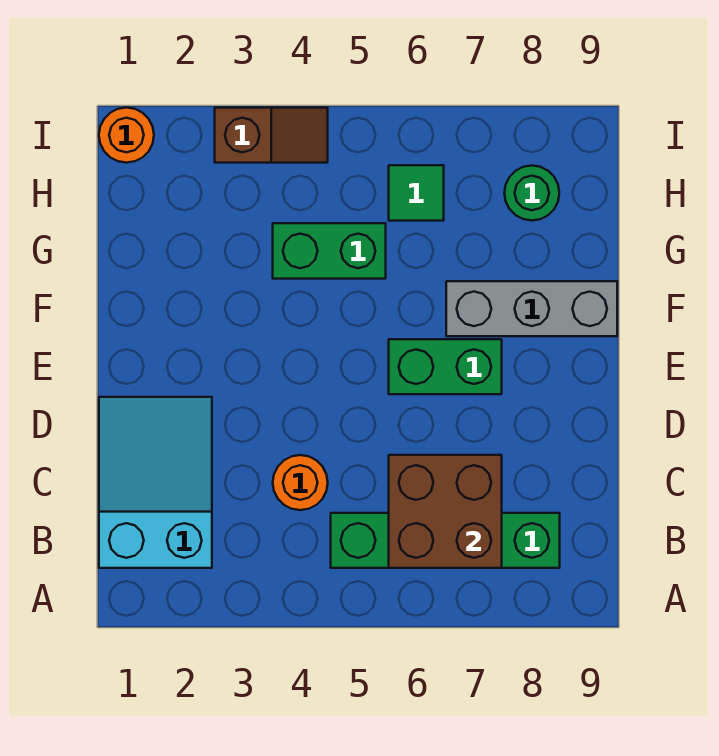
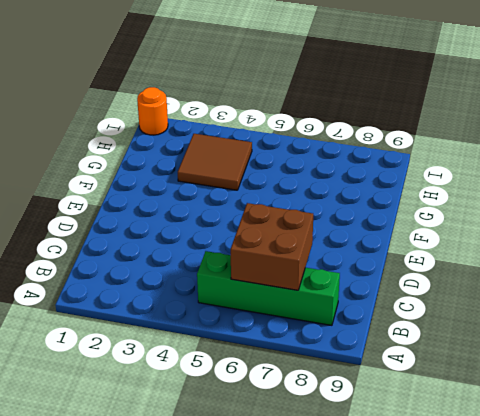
brown 2x2 tile [178,134,252,190] -> green 1x2 brick [273,223,386,279]
none -> cyan 2x3 slope [99,397,212,568]
none -> orange 1x1 round brick [273,455,328,510]

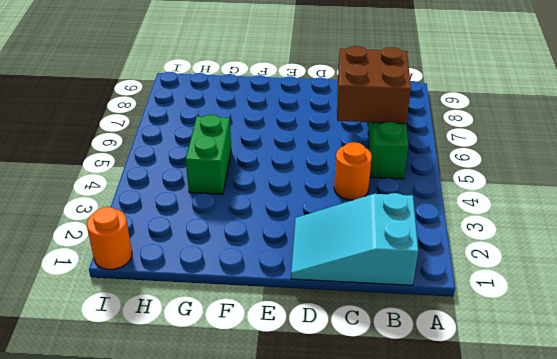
none -> green 1x2 brick [389,339,502,394]
none -> grey 1x3 brick [446,281,617,336]

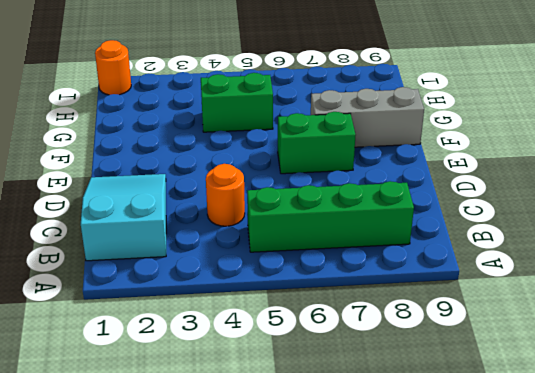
none -> green 1x1 tile [389,165,444,221]
none -> green 1x1 round brick [504,166,559,221]

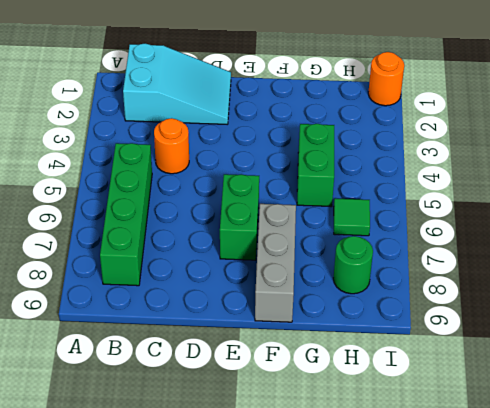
none -> brown 1x2 slope [215,108,328,163]
none -> brown 2x2 brick [389,455,502,568]

